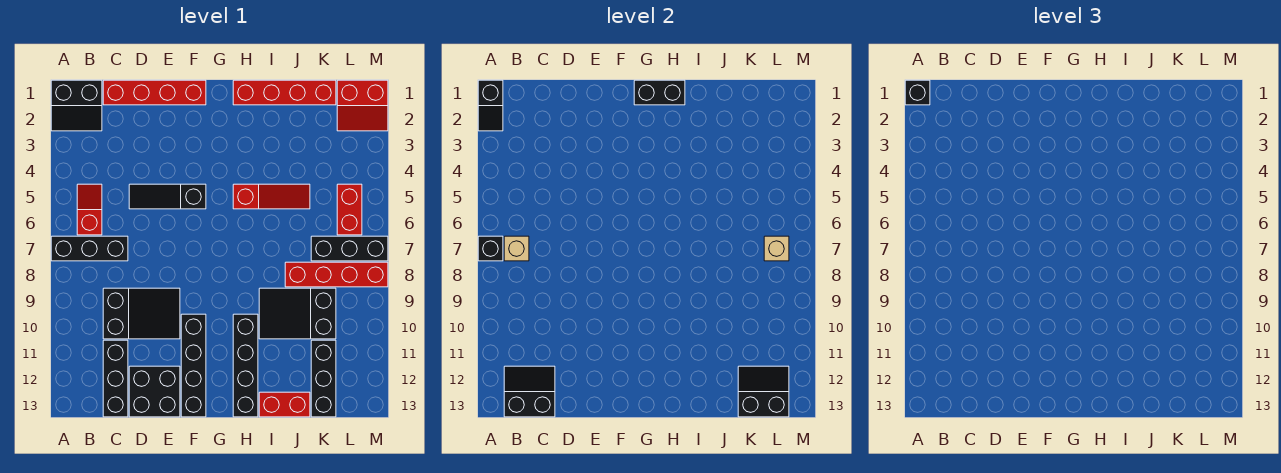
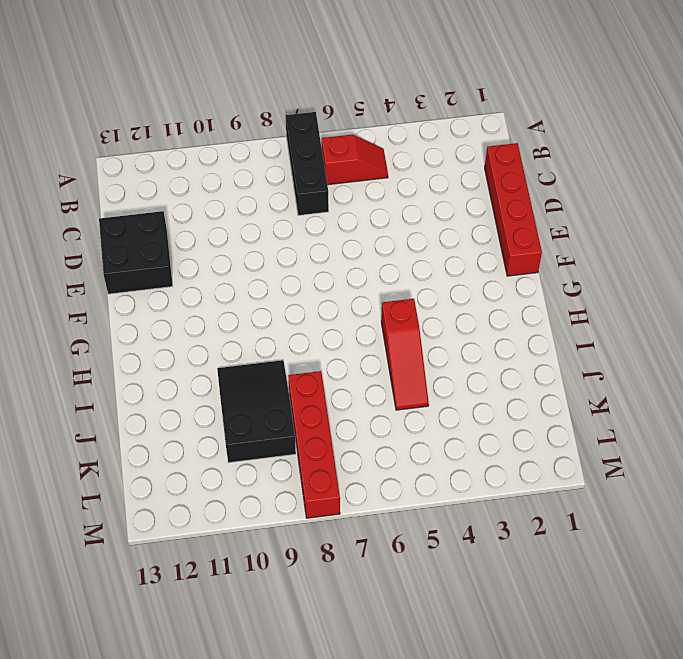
none -> black 2x2 slope [51,80,102,131]
none -> black 2x3 slope [103,288,180,339]
none -> black 1x3 brick [103,340,128,417]

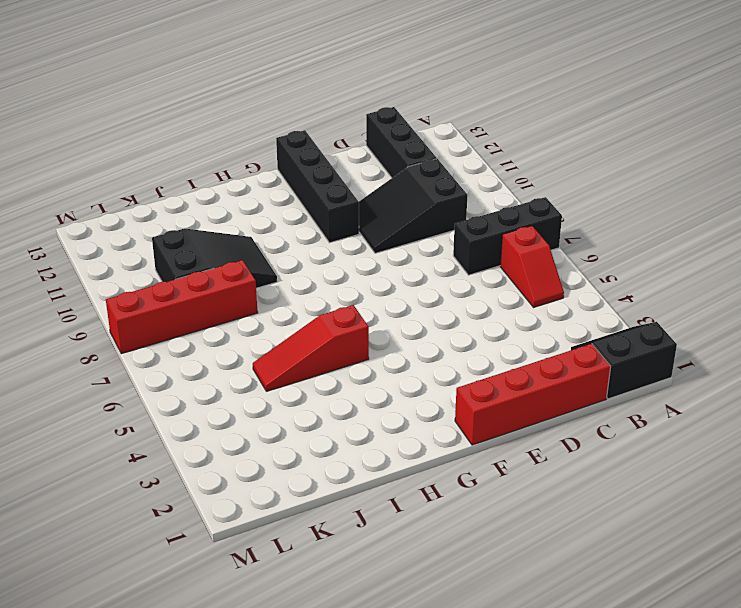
none -> black 1x3 slope [129,184,206,209]
none -> black 2x2 brick [129,366,180,417]
none -> red 1x4 brick [233,80,336,105]

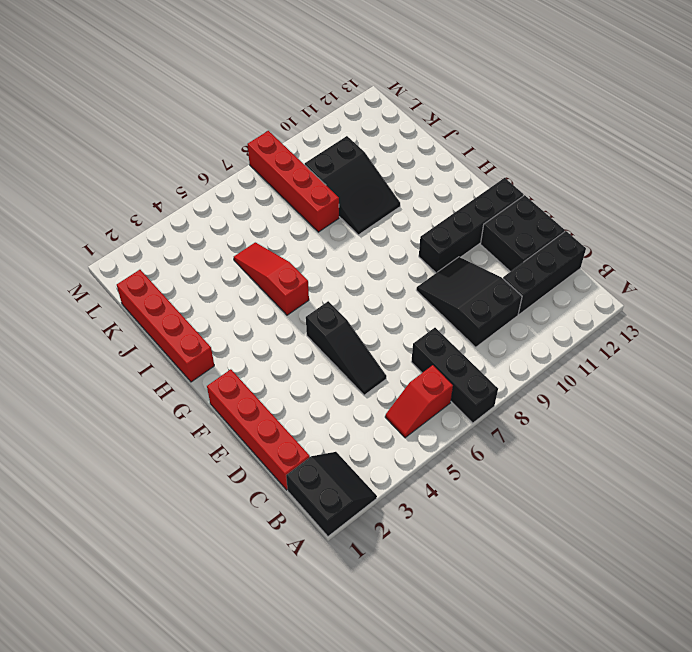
none -> black 1x4 brick [233,314,258,417]
none -> red 1x2 brick [259,392,310,417]
none -> black 1x3 brick [311,236,388,261]

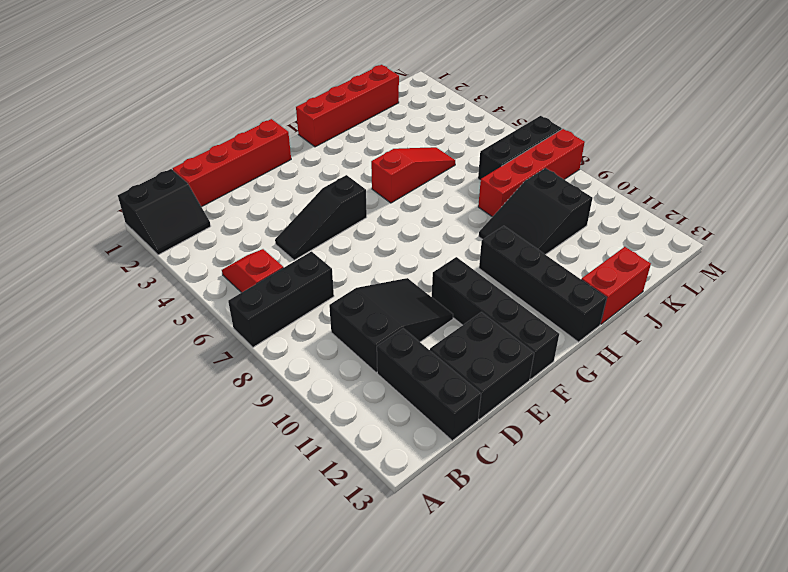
none -> black 1x3 brick [311,340,336,417]
none -> red 2x2 slope [337,80,388,131]
none -> red 1x2 brick [337,184,362,235]

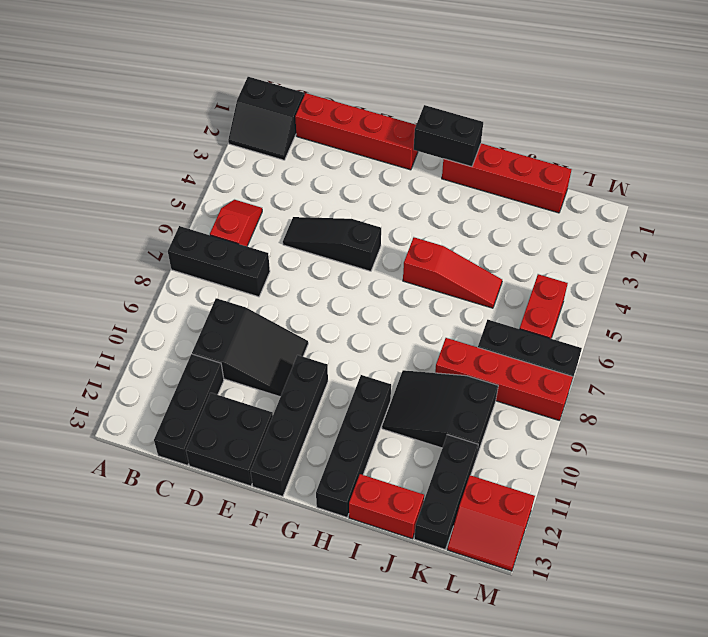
red 2x2 slope [447,475,535,571] -> red 2x2 slope moved to [337,80,388,131]
none -> black 1x2 slope [478,80,503,131]
none -> black 1x1 brick [478,236,503,261]
none -> tan 1x1 brick [504,236,529,261]

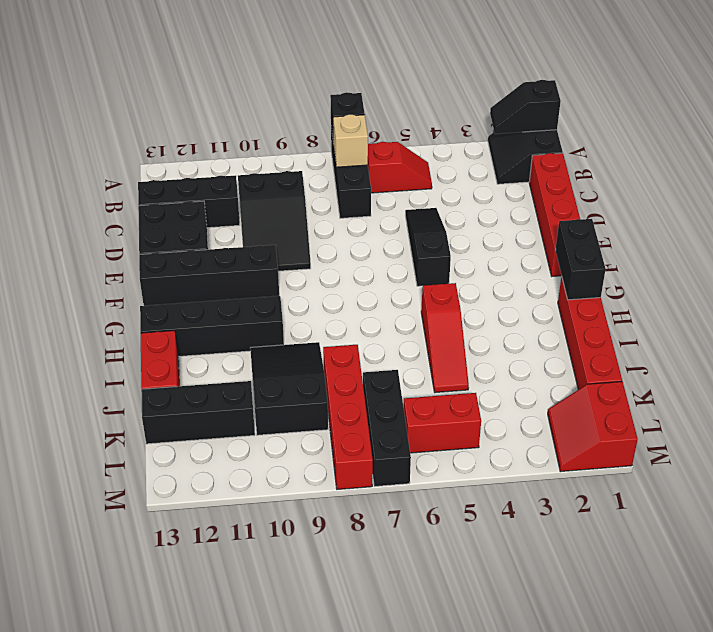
none -> black 2x2 slope [504,366,555,417]
none -> black 2x2 slope [738,366,789,417]
none -> tan 1x1 brick [764,236,789,261]

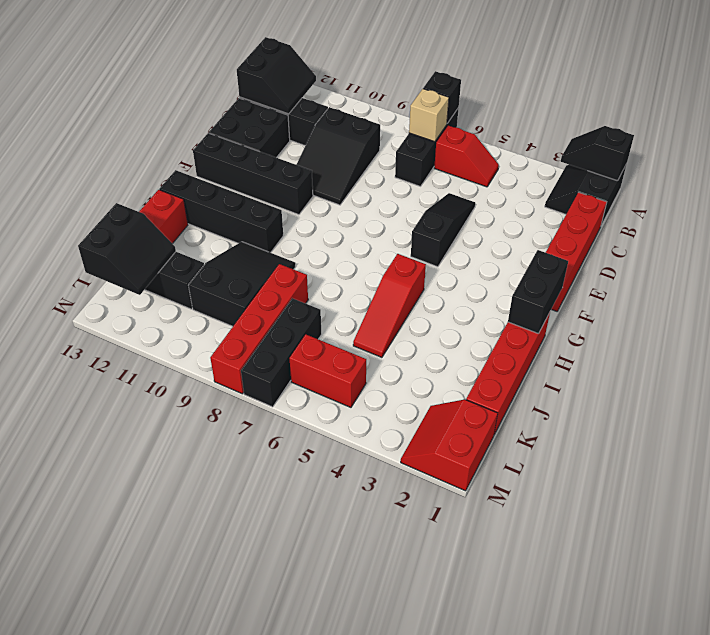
none -> tan 1x1 brick [764,236,789,261]
none -> black 1x1 brick [905,80,930,105]

